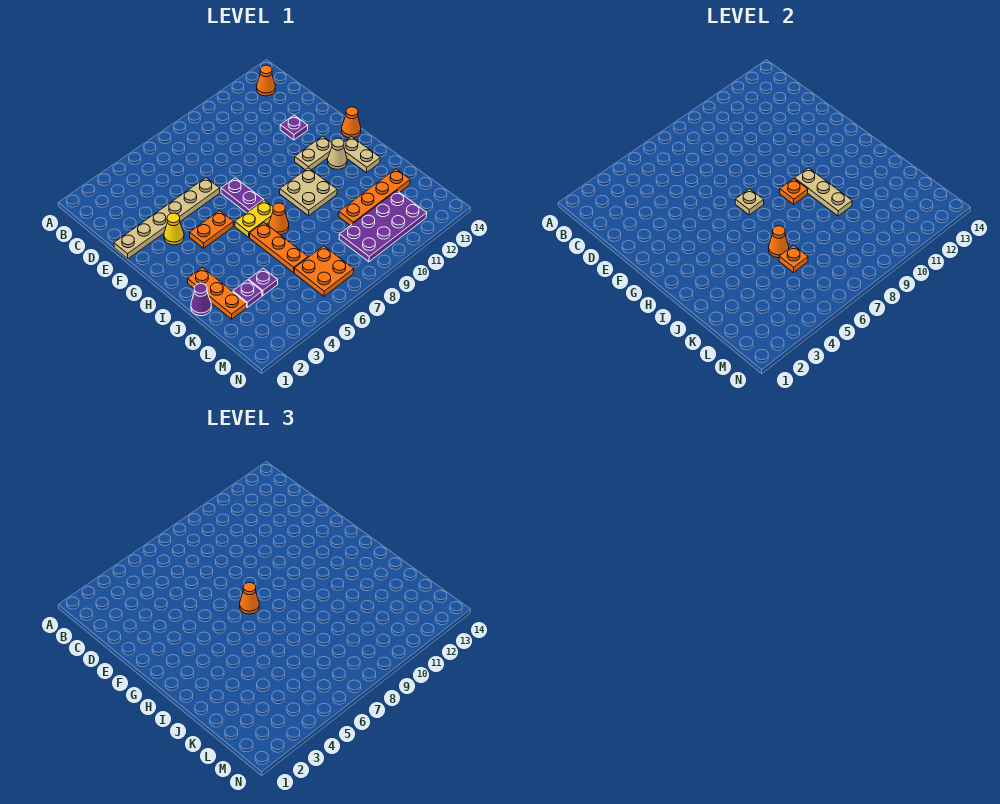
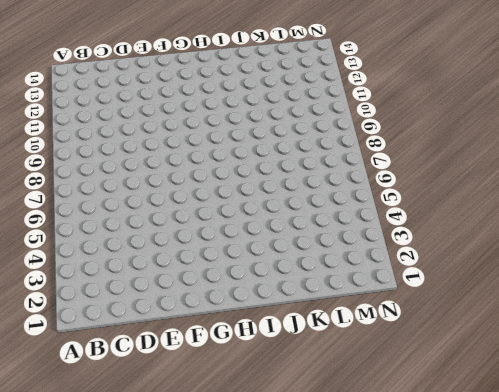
none -> orange 1x1 cone [257,65,275,96]
none -> tan 1x6 plate [114,178,220,259]
none -> purple 1x1 plate [280,115,308,140]

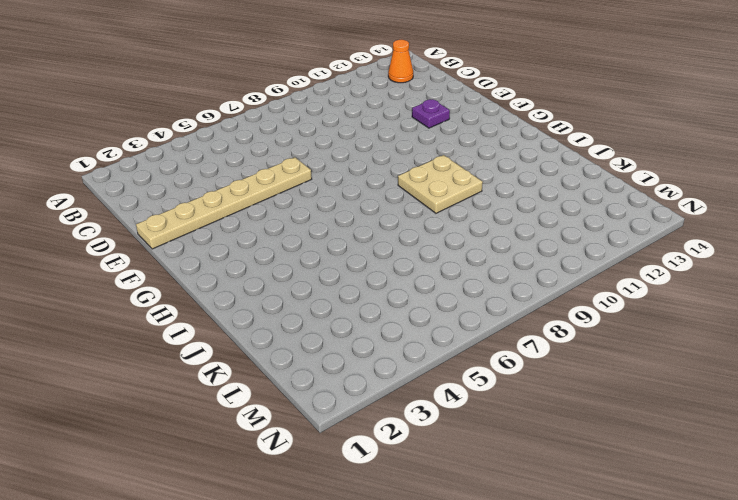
none -> yellow 1x1 cone [164,213,184,245]
none -> purple 1x2 plate [221,178,264,213]
none -> orange 1x2 plate [190,211,233,248]

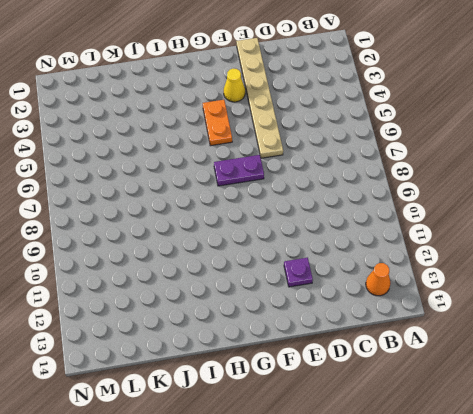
none -> tan 1x2 plate [295,136,332,170]
none -> orange 1x1 cone [342,107,361,138]
none -> yellow 1x2 plate [235,200,273,237]

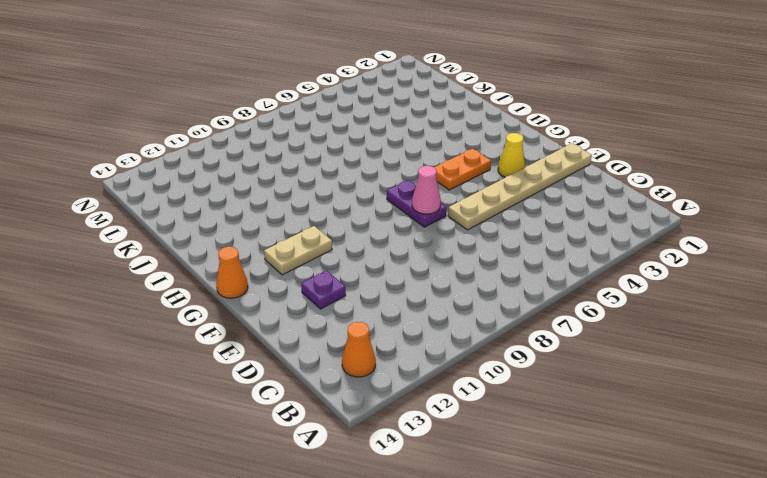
pink 1x1 cone [412,166,441,214] -> none
none -> yellow 1x2 plate [235,200,273,237]
none -> tan 2x2 plate [280,168,337,216]
none -> tan 1x1 cone [328,138,347,169]

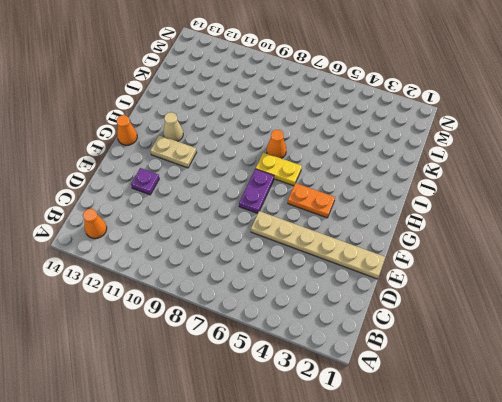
none -> yellow 1x1 cone [164,213,184,245]
none -> tan 2x2 plate [280,168,337,216]
none -> tan 1x2 plate [344,137,380,173]

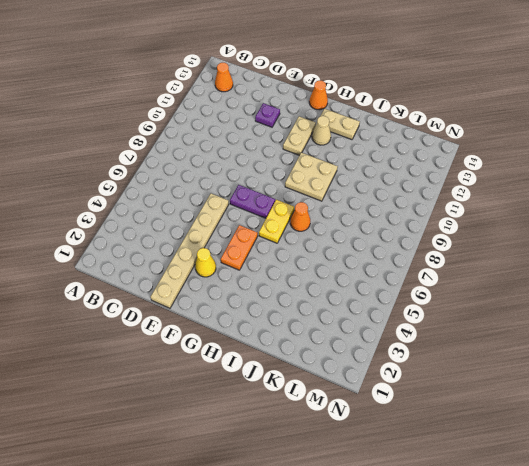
none -> orange 1x3 plate [188,268,247,319]
none -> orange 1x3 plate [250,223,308,272]
none -> purple 1x1 cone [191,283,211,316]

